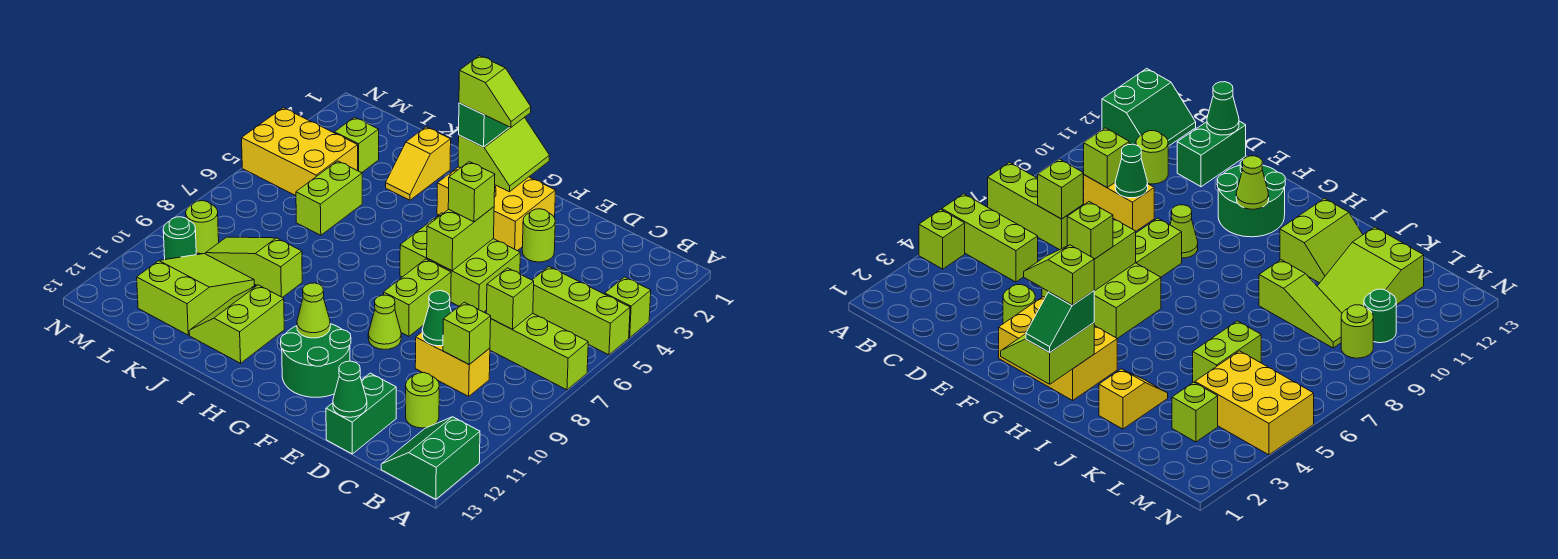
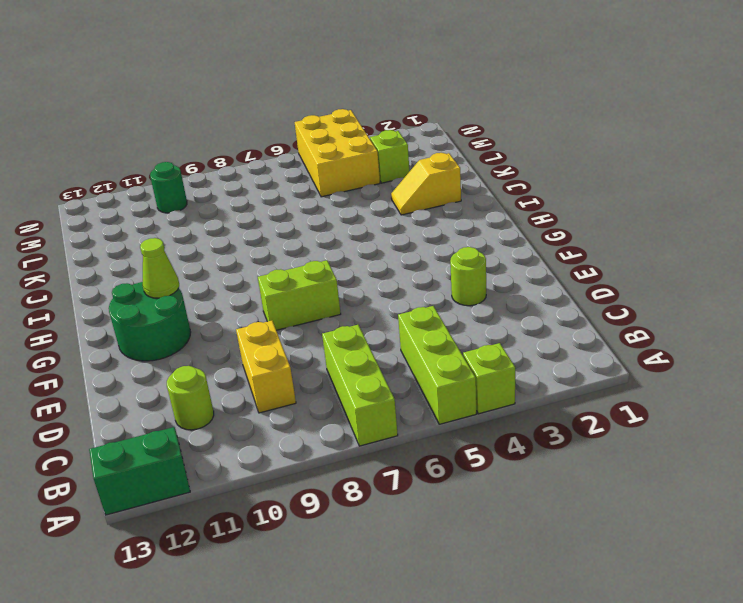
none -> green 1x2 brick [326,373,396,454]
none -> lime 2x3 brick [400,213,520,312]
none -> yellow 2x3 brick [437,167,556,251]
none -> lime 1x1 cone [368,295,401,349]

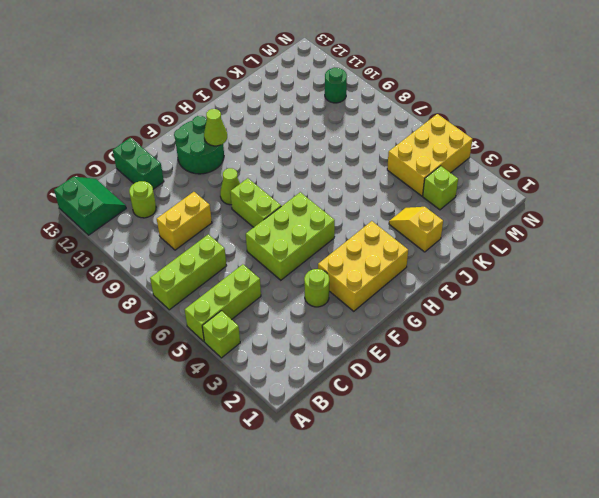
none -> lime 2x2 slope [189,285,284,363]
none -> lime 1x3 slope [205,237,302,298]
none -> lime 1x2 brick [296,161,362,235]
none -> lime 2x3 slope [137,254,254,335]

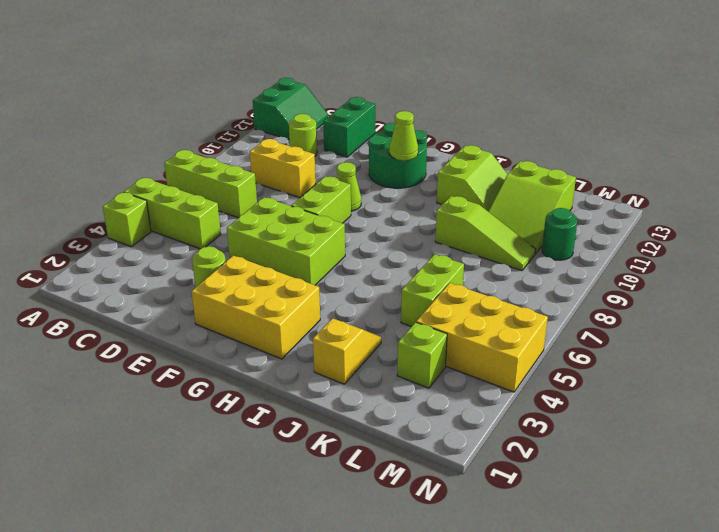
none -> lime 1x1 round brick [186,201,219,254]
none -> lime 1x1 brick [486,268,534,329]
none -> lime 1x1 brick [443,302,491,364]
none -> green 1x1 cone [422,291,451,346]

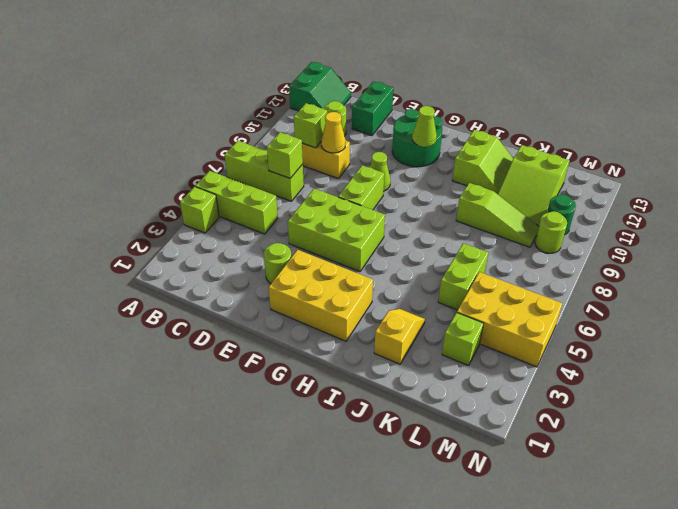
yellow 1x1 cone [321,112,346,153] -> green 1x1 cone [422,291,451,346]
none -> green 1x1 cone [333,361,367,417]
none -> lime 1x2 brick [427,207,494,271]
none -> lime 2x2 slope [458,117,549,192]
none -> lime 1x1 brick [448,162,495,222]

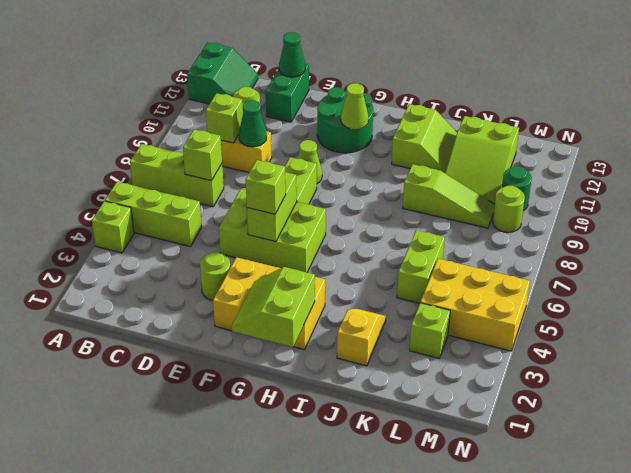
none -> green 1x2 slope [459,103,509,147]
none -> lime 1x2 slope [459,56,531,128]

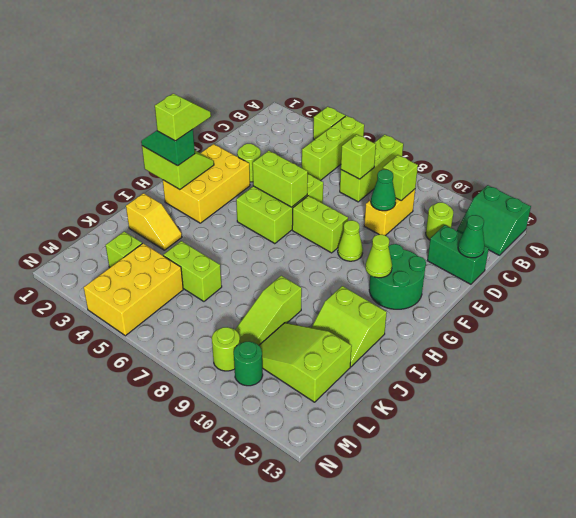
none -> lime 1x1 brick [448,162,495,222]

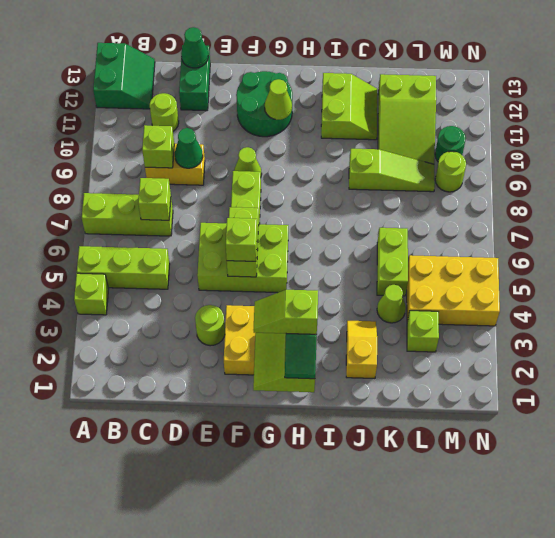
lime 1x1 cone [377,285,406,323] -> none

